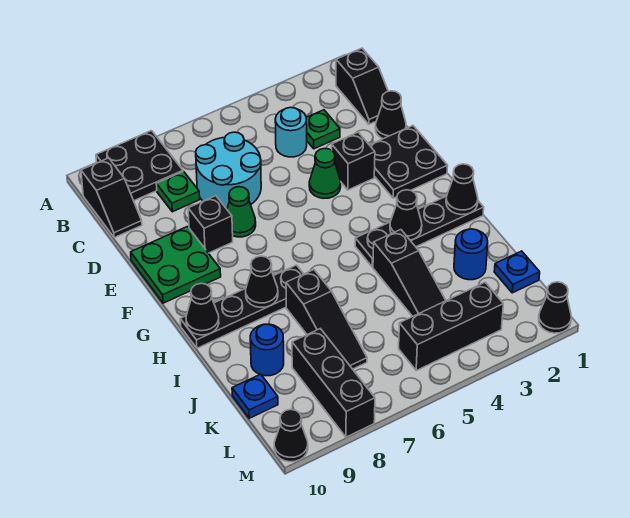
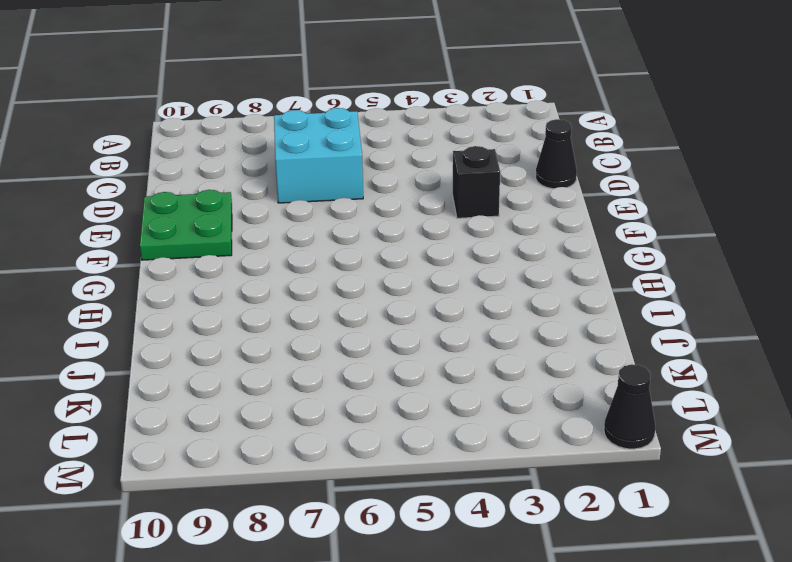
cyan 2x2 brick [274,108,363,203] -> cyan 2x2 round brick [196,132,261,209]
none -> black 2x2 plate [96,131,183,201]
none -> black 1x2 slope [336,48,388,124]
none -> black 1x2 slope [81,158,142,237]
none -> green 1x1 plate [306,110,340,149]

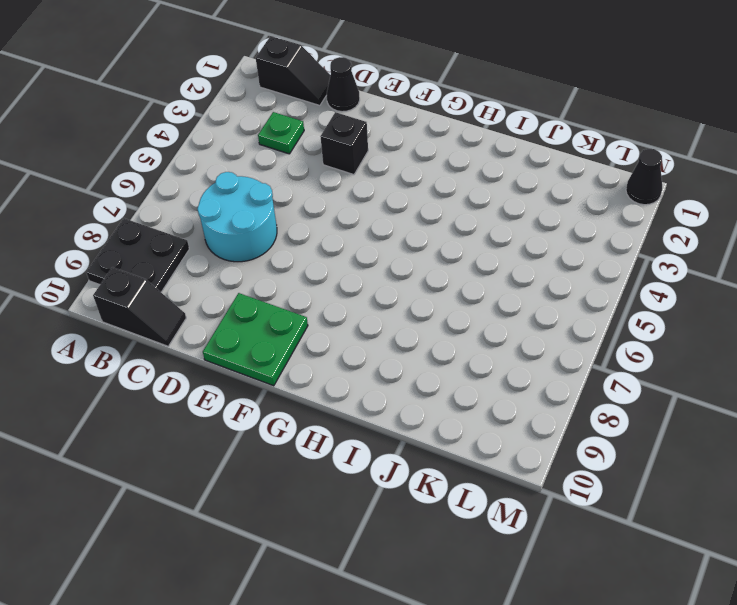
none -> cyan 1x1 round brick [275,107,307,157]
none -> green 1x1 plate [156,171,200,212]
none -> black 2x2 plate [370,126,448,198]
none -> green 1x1 cone [309,148,341,198]

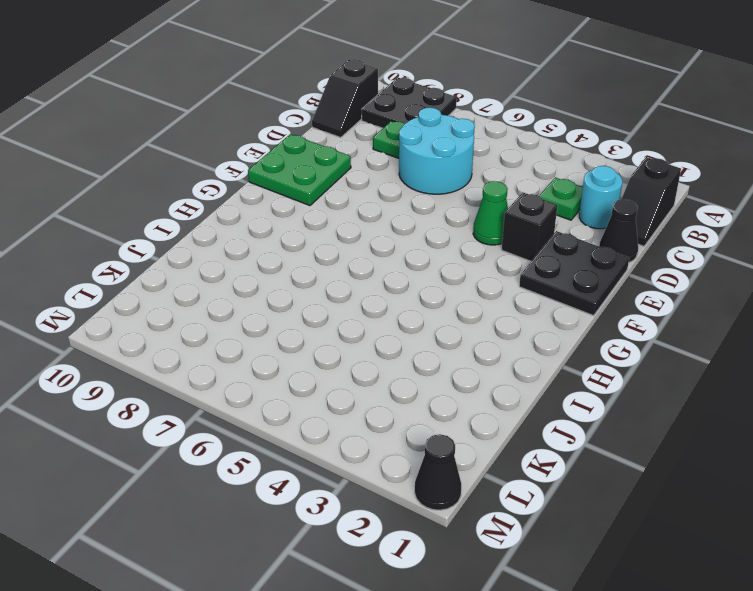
cyan 1x1 round brick [579,166,622,229] -> cyan 1x1 round brick moved to [275,107,307,157]
none -> green 1x1 cone [227,187,256,237]
none -> black 1x1 brick [188,196,233,253]
none -> black 1x4 plate [355,196,484,267]
none -> black 1x4 plate [180,265,303,348]

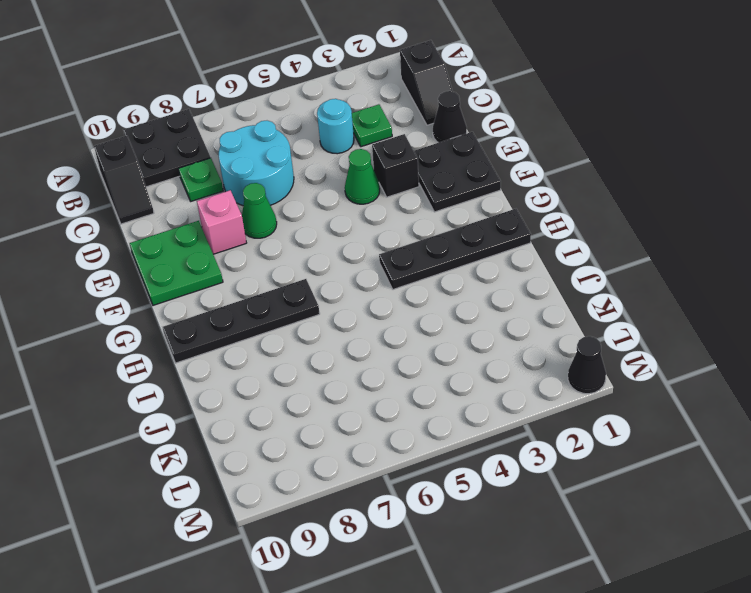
pink 1x1 brick [197,190,246,254] -> black 1x1 brick [188,196,233,253]
none -> black 1x3 slope [373,230,446,316]
none -> black 1x3 slope [286,270,367,369]
none -> blue 1x1 round brick [454,229,488,280]
none -> blue 1x1 round brick [250,324,284,376]

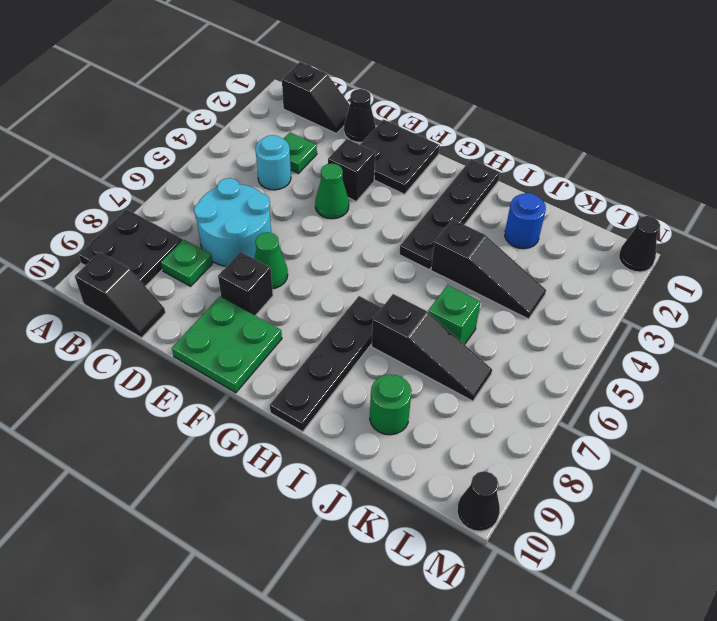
green 1x1 brick [428,285,481,345] -> none
green 1x1 round brick [370,374,412,435] -> blue 1x1 round brick [250,324,284,376]
none -> blue 1x1 plate [494,251,540,293]
none -> black 1x3 brick [292,329,375,437]
none -> blue 1x1 plate [232,374,278,418]
none -> black 1x3 brick [399,282,503,370]

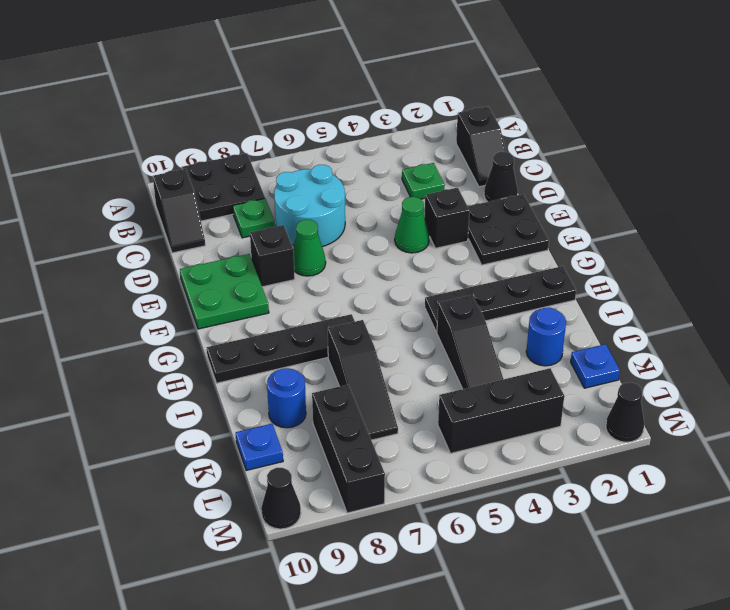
none -> cyan 1x1 round brick [275,107,307,157]
none -> black 1x1 cone [446,164,478,215]
none -> black 1x1 cone [390,190,422,240]
none -> black 1x1 cone [246,256,278,307]

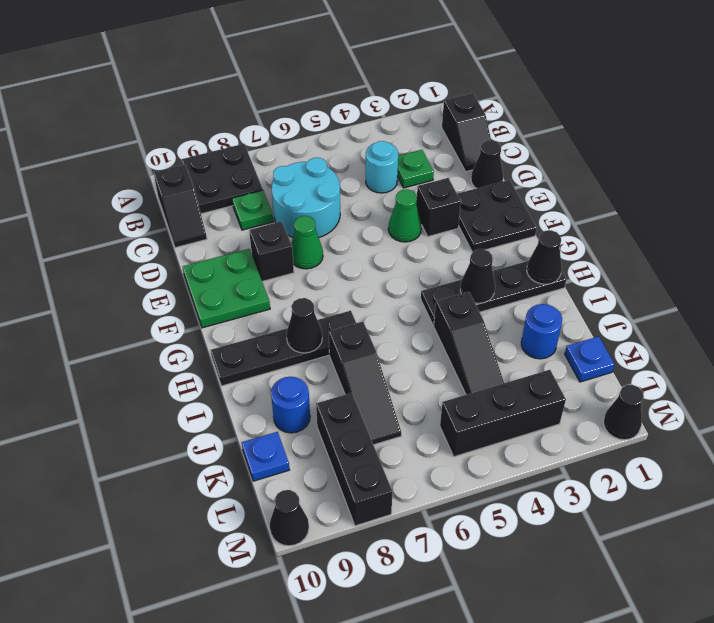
none -> black 1x1 cone [186,283,219,335]

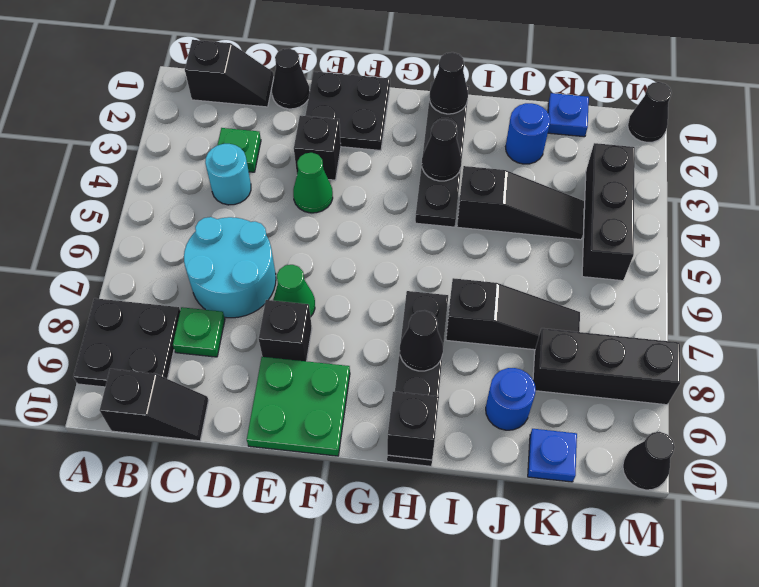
black 1x1 brick [387,392,439,460] -> black 1x1 cone [186,283,219,335]

